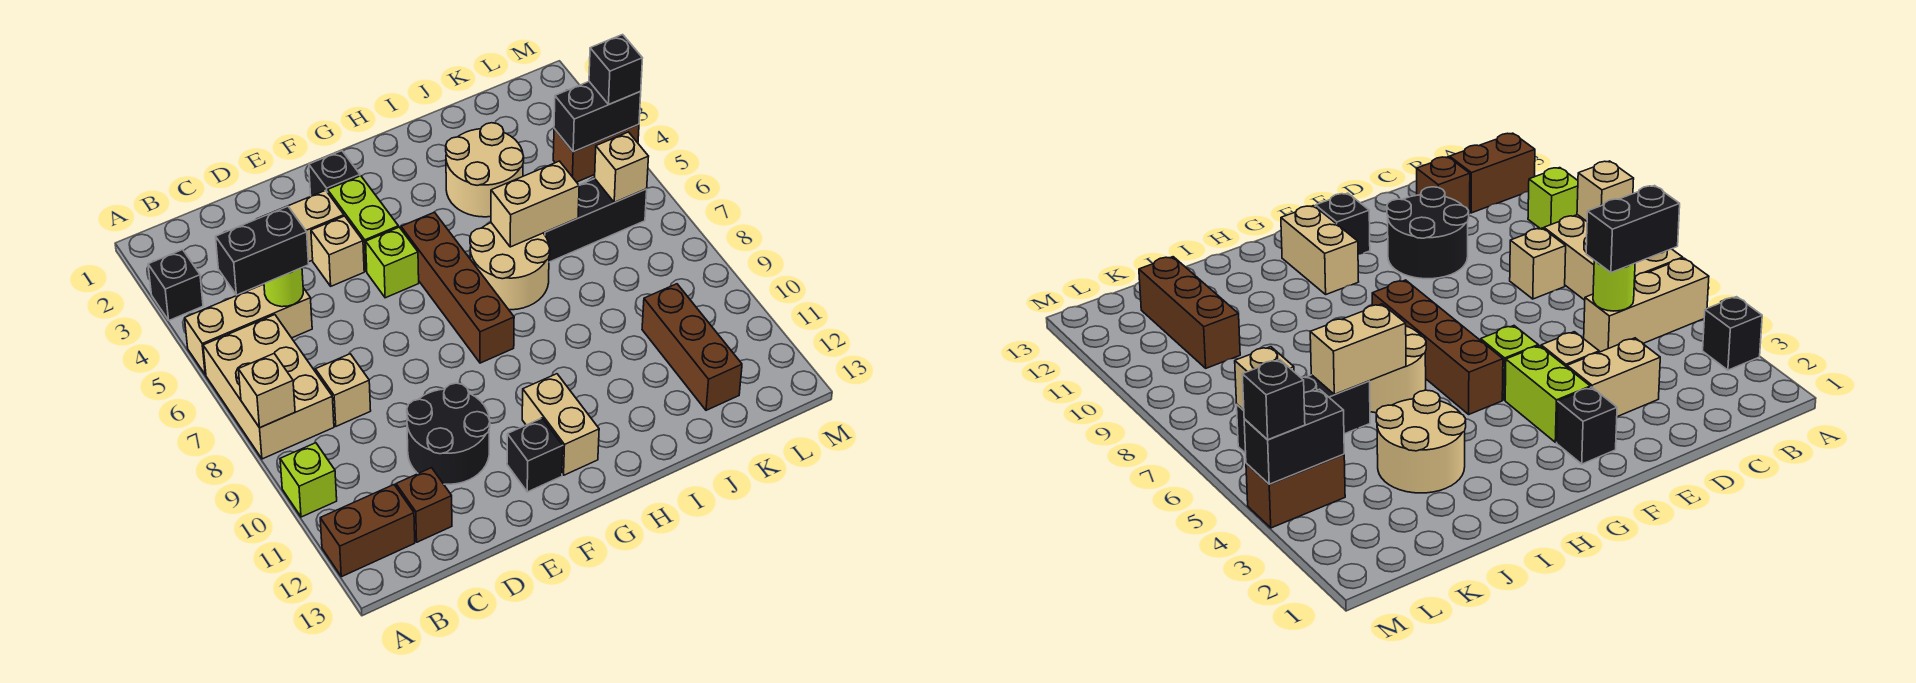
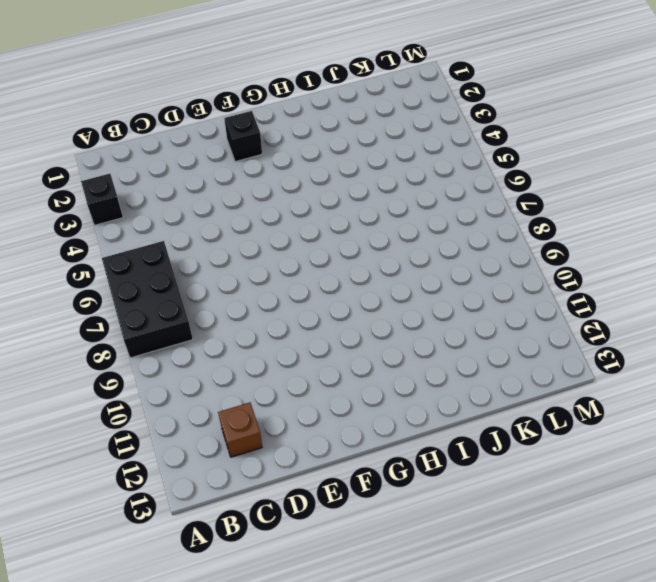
black 2x3 brick [102,241,193,358] -> tan 2x3 brick [203,315,334,459]
none -> tan 1x3 brick [185,284,312,375]
none -> lime 1x1 brick [280,443,337,517]
none -> brown 1x2 brick [320,485,415,577]

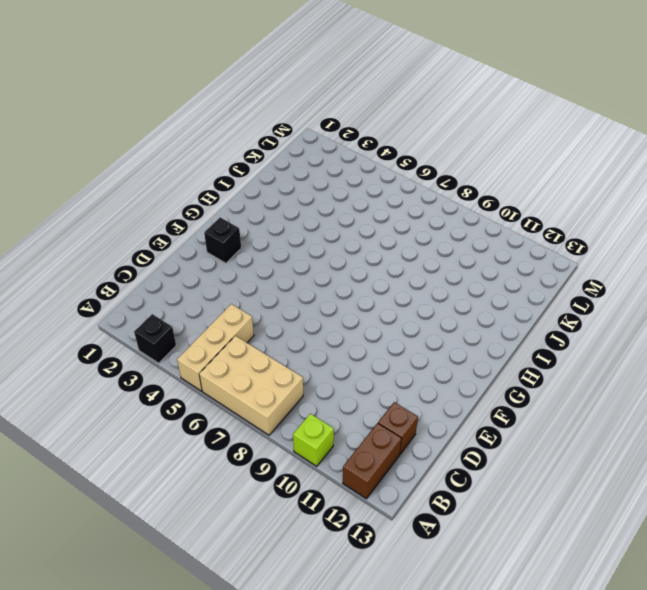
none -> tan 1x1 brick [315,354,371,426]
none -> tan 1x2 brick [260,190,344,262]
none -> black 2x2 round brick [407,383,490,484]

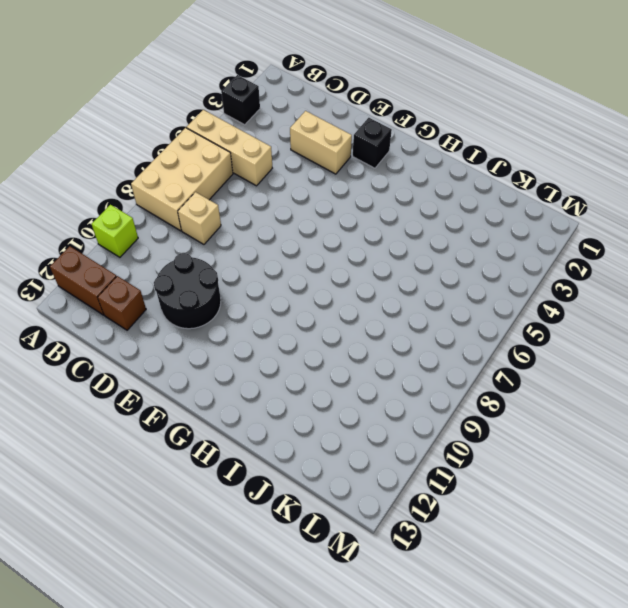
none -> tan 1x1 brick [311,216,364,286]
none -> lime 1x2 brick [328,176,398,271]
none -> lime 1x1 brick [366,227,419,298]

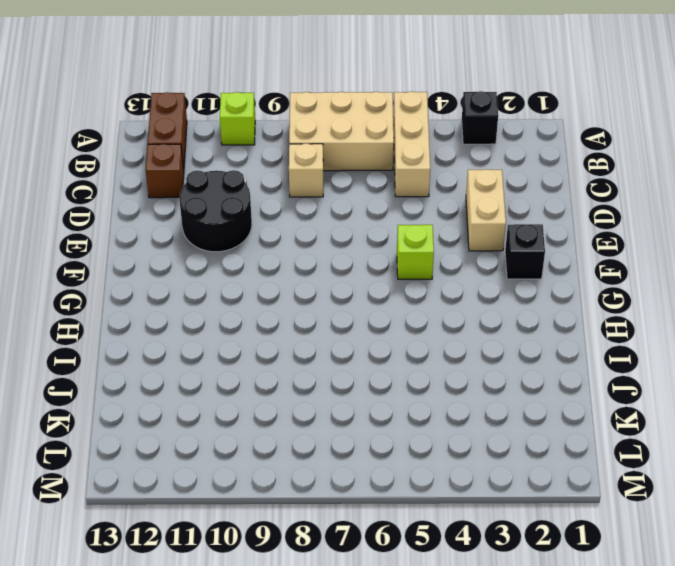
none -> tan 1x1 brick [311,216,364,286]
none -> lime 1x2 brick [328,176,398,271]
none -> black 1x1 brick [507,418,563,492]

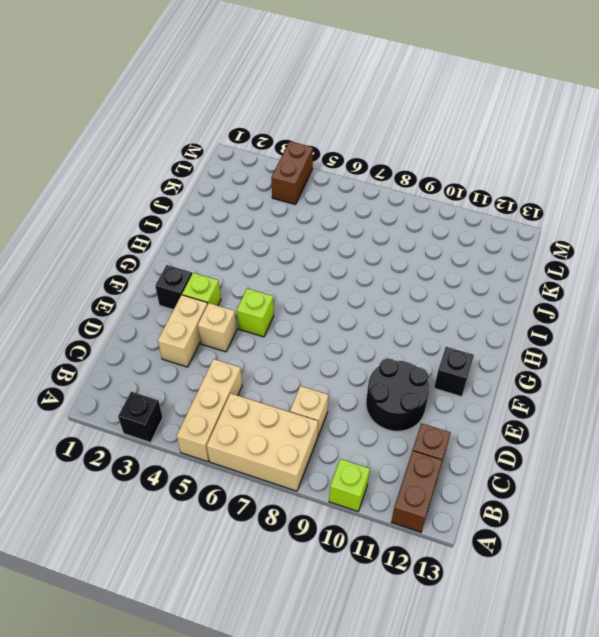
lime 1x1 brick [182,273,221,306] -> lime 1x2 brick [328,176,398,271]
none -> brown 1x4 brick [401,212,514,363]
none -> tan 1x2 brick [522,374,599,475]
none -> tan 2x2 round brick [470,223,550,310]

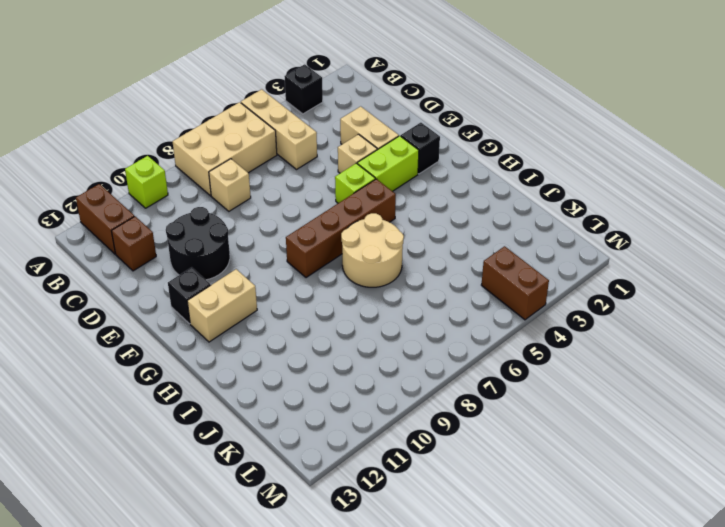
none -> tan 2x2 round brick [446,123,524,217]
none -> black 1x3 brick [544,179,647,262]
none -> brown 1x3 brick [642,284,742,410]

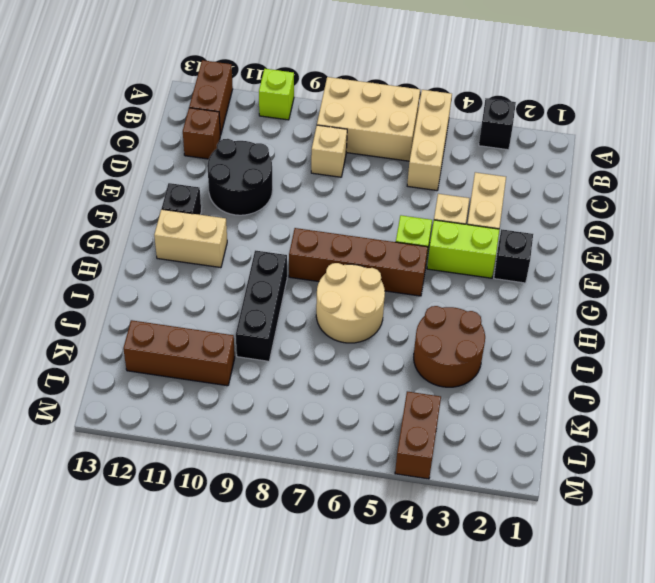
black 1x3 brick [236,250,287,361] -> black 1x3 brick moved to [544,179,647,262]
brown 2x2 round brick [414,306,485,387] -> tan 2x2 round brick [446,123,524,217]
none -> tan 1x1 brick [238,354,295,428]
none -> lime 1x1 round brick [264,268,303,307]
none -> tan 1x2 brick [491,161,579,247]

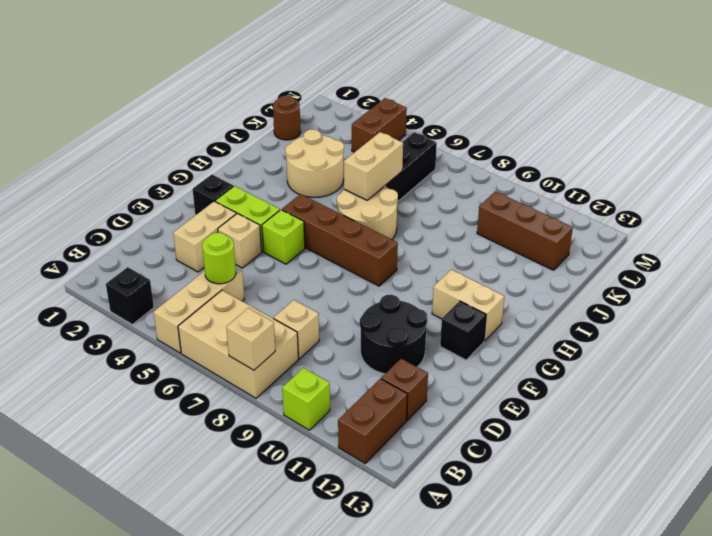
brown 1x1 round brick [273,95,301,140] -> none
none -> black 1x2 brick [554,82,641,152]
none -> tan 1x1 brick [595,132,649,202]
none -> black 1x2 brick [216,206,309,295]

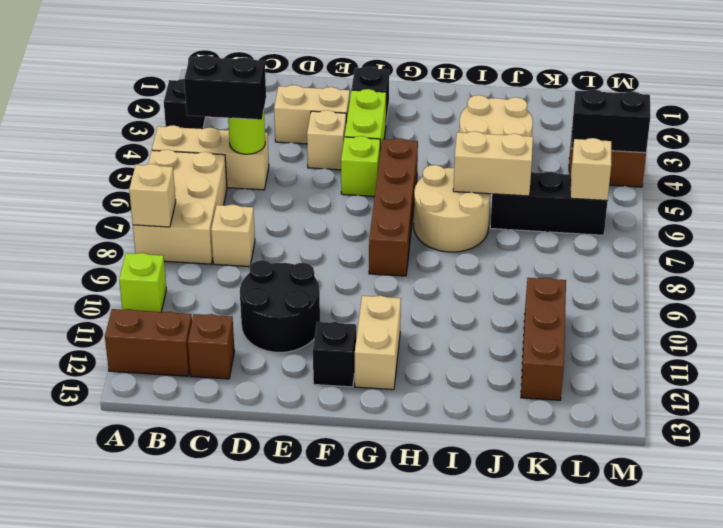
none -> black 1x1 brick [589,35,642,104]

